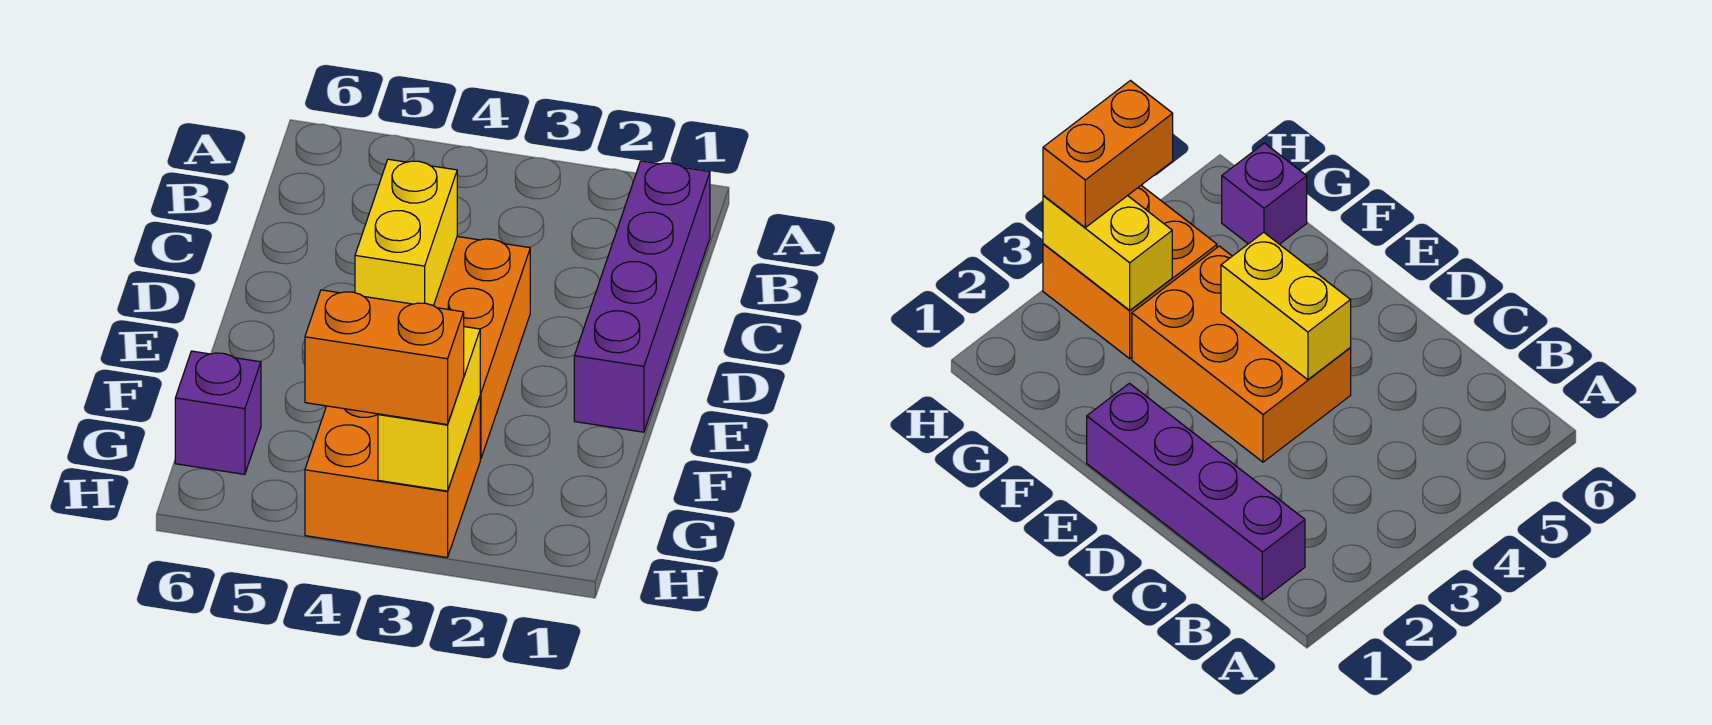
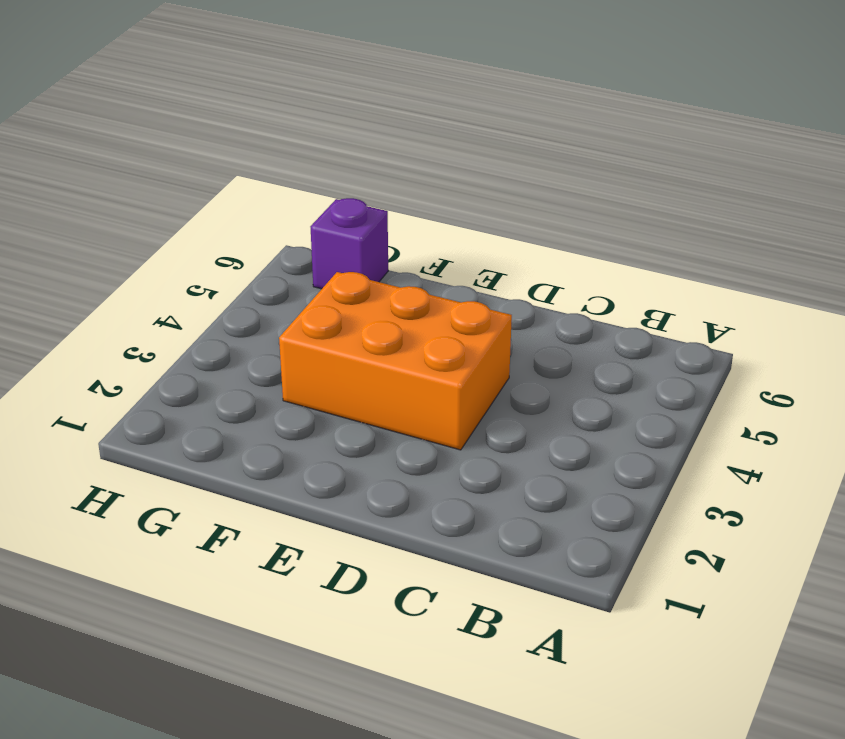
none -> purple 1x4 brick [574,161,710,432]
none -> orange 2x2 brick [305,397,480,557]

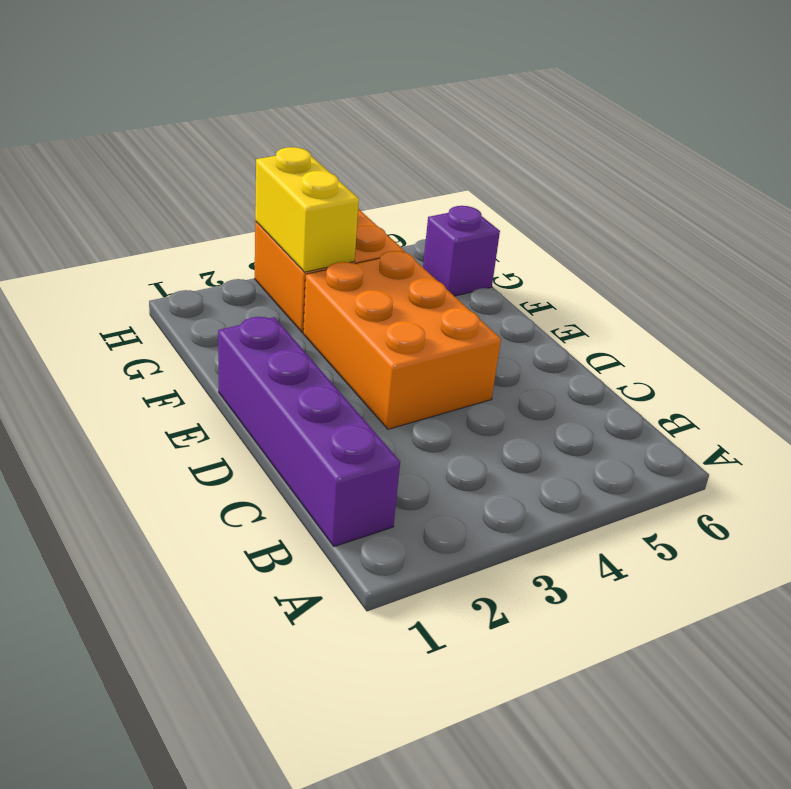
none -> yellow 1x2 brick [355,159,457,306]
none -> orange 1x2 brick [305,290,464,425]

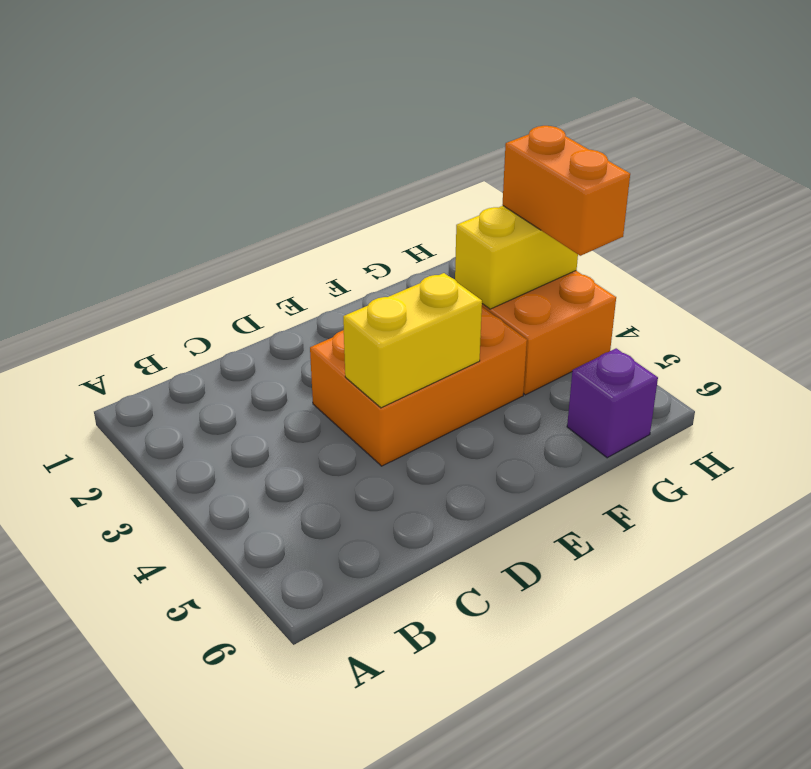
none -> purple 1x4 brick [574,161,710,432]

